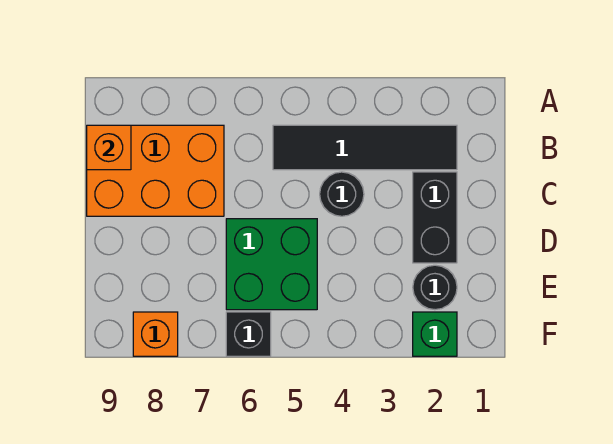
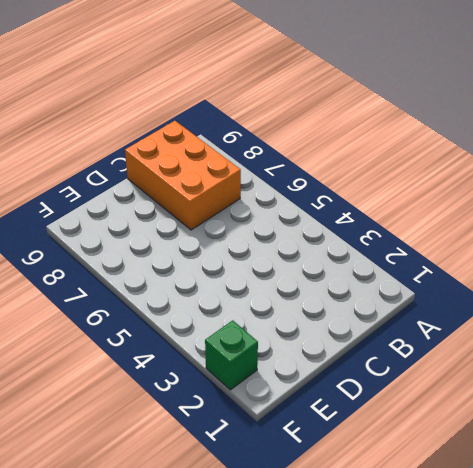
none -> black 1x4 tile [273,125,457,170]
none -> black 1x2 brick [413,172,457,263]

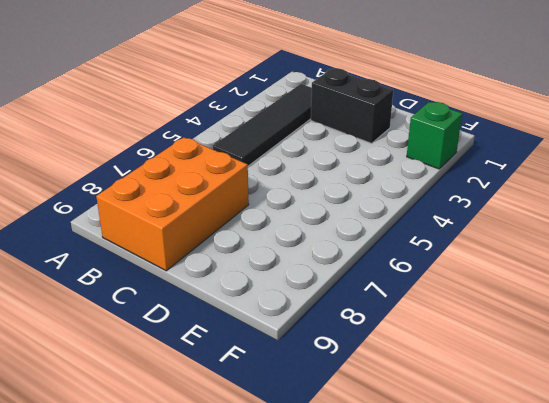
none -> black 1x1 round brick [320,172,364,216]
none -> green 2x2 brick [226,219,317,310]

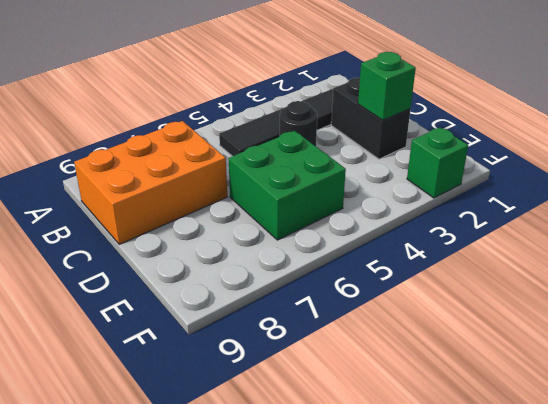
green 1x1 brick [358,52,416,120] -> none
none -> black 1x1 round brick [413,265,457,310]
none -> black 1x1 brick [226,312,271,356]

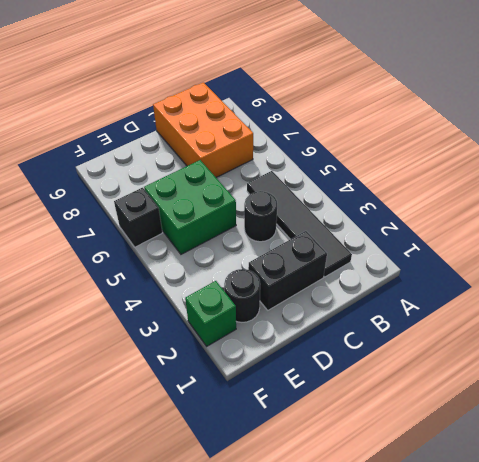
none -> orange 1x1 brick [133,312,178,356]
none -> orange 1x1 brick [87,125,131,170]

